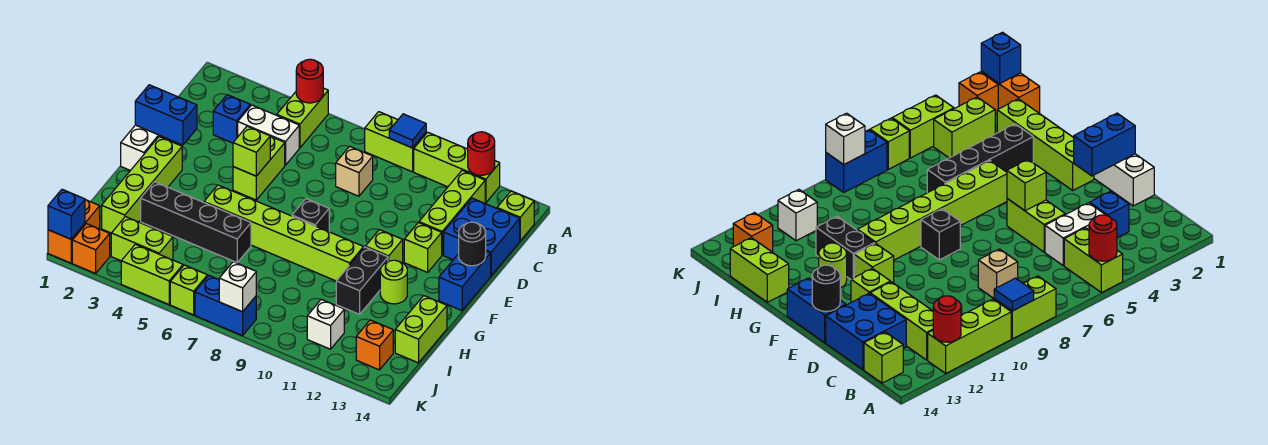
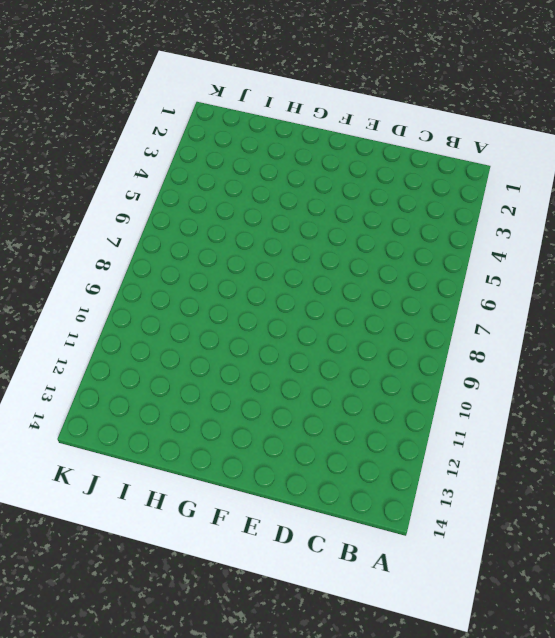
none -> lime 1x2 brick [277,88,328,148]
none -> lime 1x2 brick [365,112,426,172]
none -> lime 1x3 brick [414,132,500,203]
none -> lime 1x3 brick [419,170,485,255]

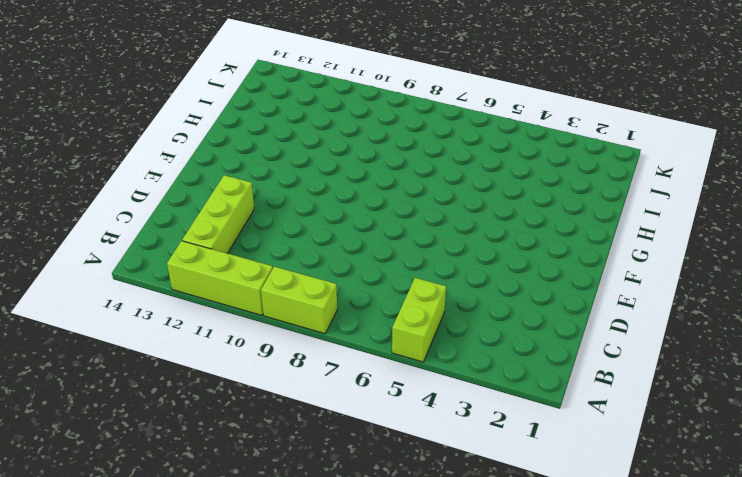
none -> lime 1x1 brick [497,191,534,241]
none -> blue 1x1 brick [213,95,250,143]
none -> white 1x2 brick [238,105,299,165]
none -> tan 1x1 brick [336,146,373,196]

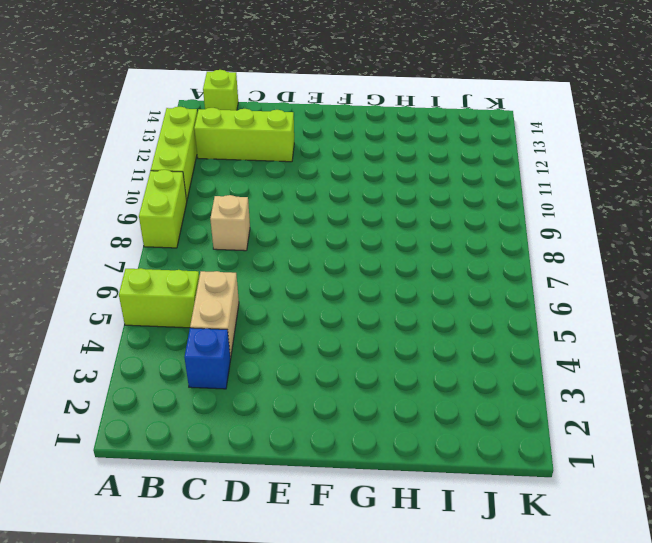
tan 1x2 brick [190,271,239,358] -> white 1x2 brick [238,105,299,165]
none -> blue 2x2 brick [444,198,520,276]
none -> white 1x3 brick [121,125,173,171]
none -> lime 1x2 brick [233,136,285,200]
none -> lime 1x1 brick [404,223,442,272]

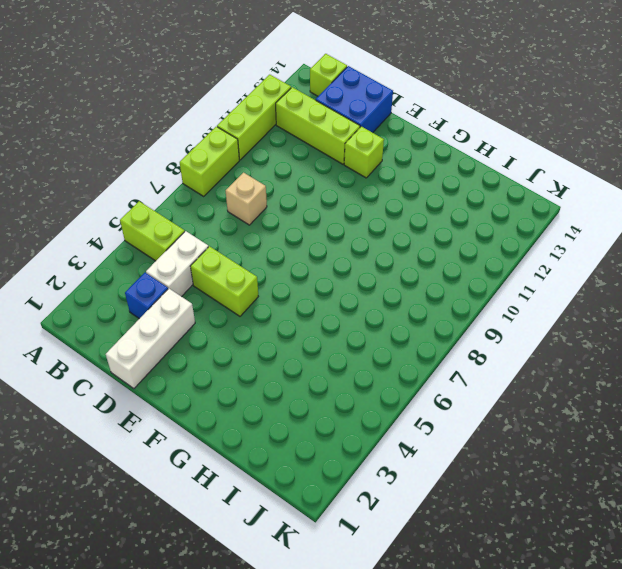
white 1x3 brick [106,289,195,389] -> white 1x3 brick turned to [121,125,173,171]
none -> blue 1x2 brick [439,251,491,311]
none -> lime 1x4 brick [102,137,182,233]
none -> black 1x1 brick [292,199,329,232]
none -> lime 1x1 brick [365,230,403,263]

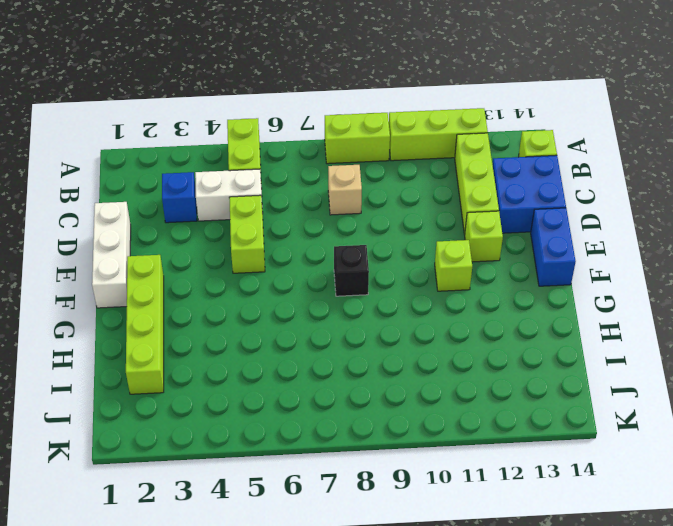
none -> lime 1x6 brick [204,185,364,281]
none -> black 1x2 brick [336,247,388,314]
none -> lime 1x1 round brick [380,260,407,304]
none -> black 1x4 brick [141,182,251,263]

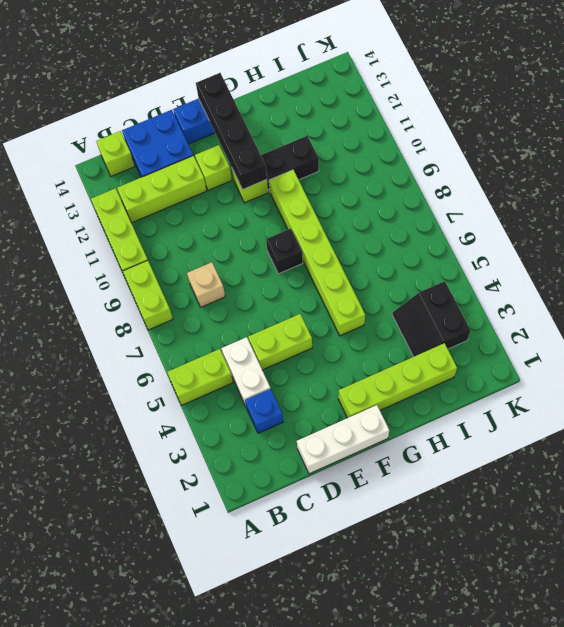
black 1x4 brick [196,73,267,190] -> black 1x4 brick moved to [141,182,251,263]
black 2x2 slope [392,281,470,357] -> lime 1x2 brick [111,217,173,261]
none -> lime 1x1 round brick [380,260,407,304]
none -> lime 1x2 brick [395,296,447,363]
none -> orange 1x2 brick [48,200,100,263]
none -> white 1x1 brick [307,299,344,349]

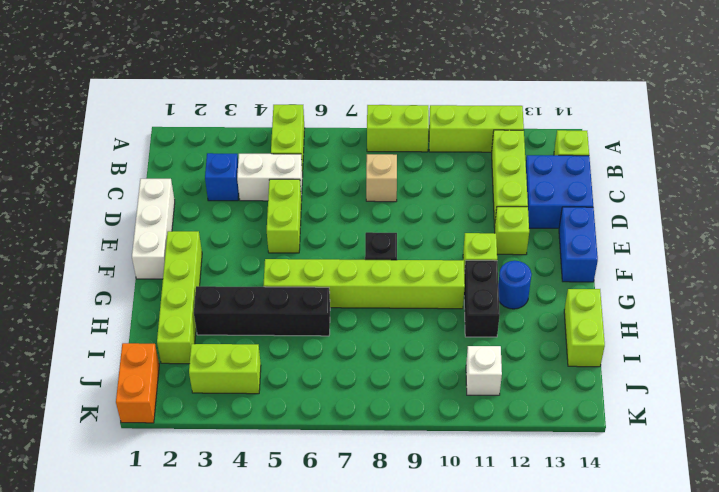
blue 1x1 round brick [498,261,532,309] -> lime 1x1 round brick [380,260,407,304]
none -> orange 1x1 brick [356,320,393,370]
none -> orange 1x1 brick [72,224,110,273]
none -> lime 1x2 brick [121,244,183,304]
none -> lime 1x1 brick [170,265,208,315]

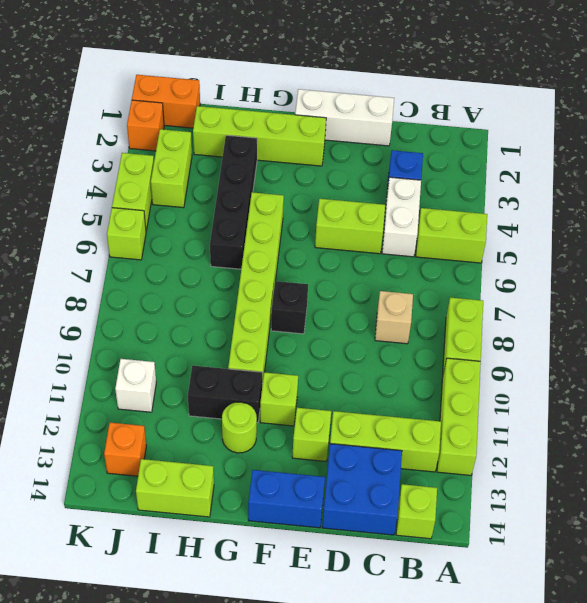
none -> blue 1x2 brick [195,275,256,336]
none -> red 1x1 round brick [296,59,323,103]
none -> blue 1x1 tile [389,114,426,148]
none -> red 1x1 round brick [468,132,495,175]

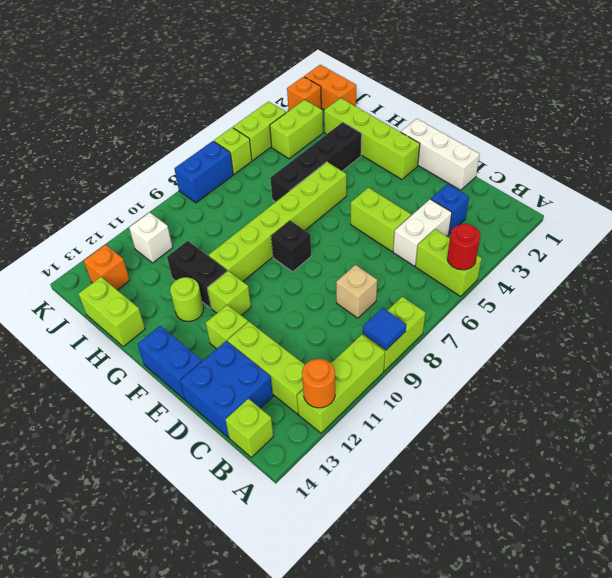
orange 1x1 round brick [302,359,335,408] -> red 1x1 round brick [468,132,495,175]
none -> blue 1x2 brick [135,85,197,145]
none -> lime 1x1 brick [233,126,270,176]
none -> black 1x1 round brick [459,222,486,266]
none -> blue 1x1 brick [48,189,85,239]

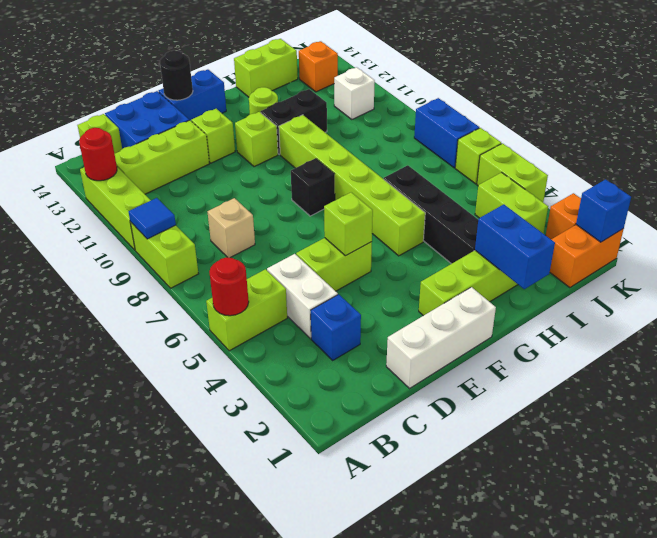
blue 1x2 brick [475,204,555,289] -> blue 1x2 brick moved to [135,85,197,145]
none -> white 1x1 brick [219,262,256,312]

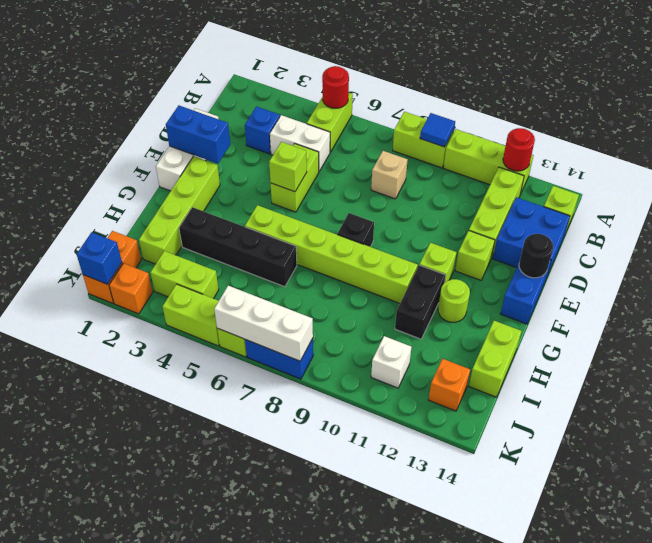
white 1x3 brick [214,286,313,361] -> white 1x1 brick [219,262,256,312]

